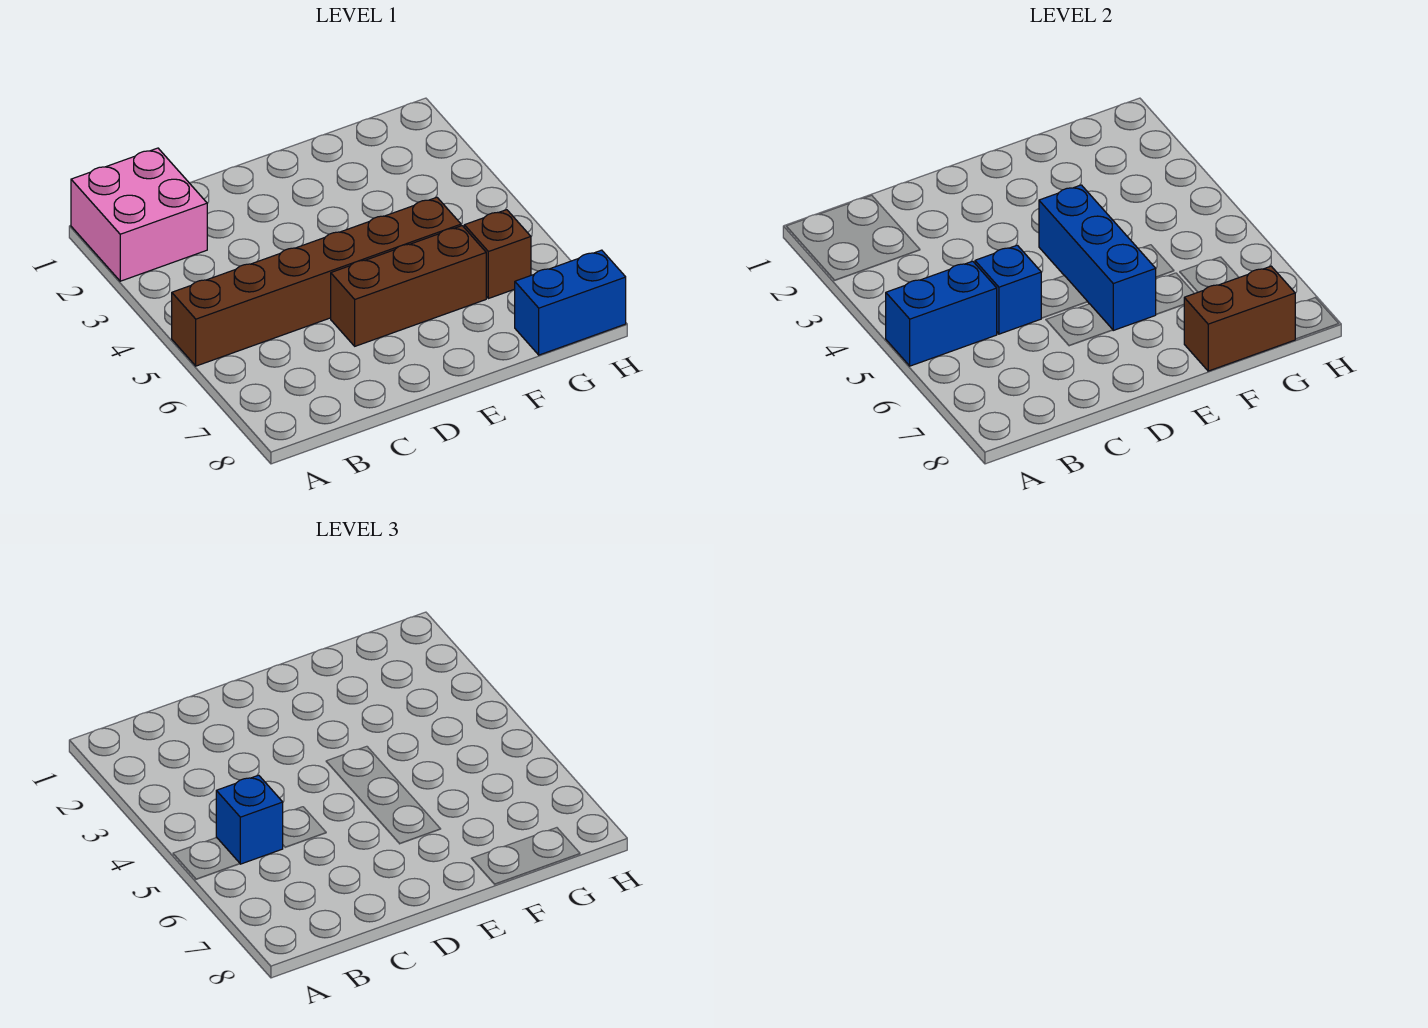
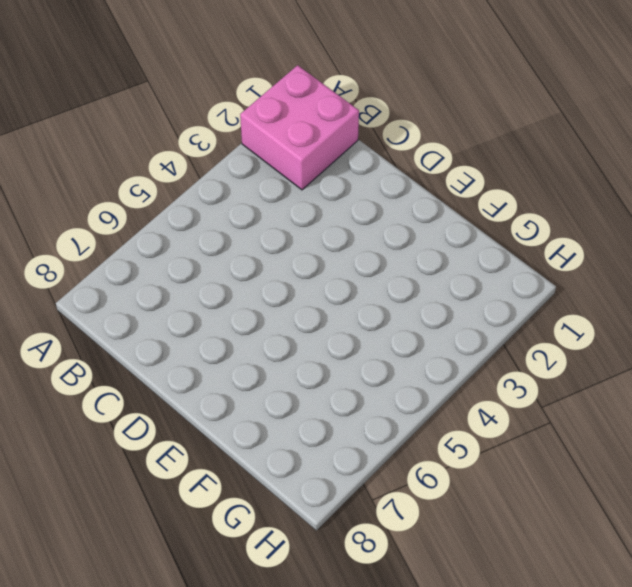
none -> brown 1x6 brick [172,197,461,366]
none -> brown 1x3 brick [331,226,486,346]

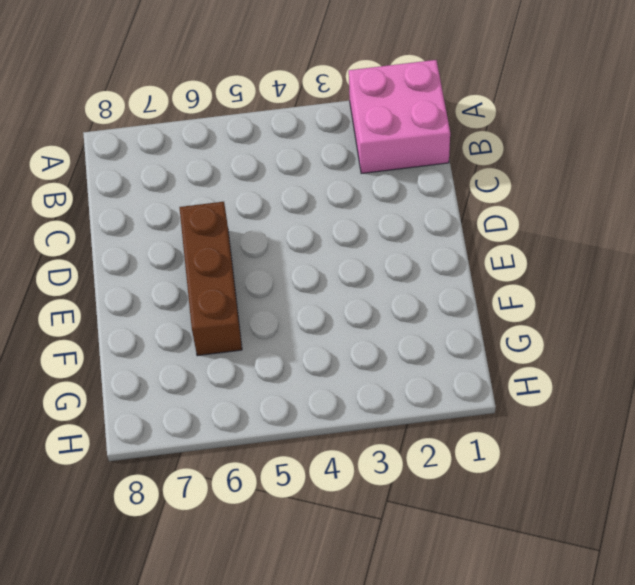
none -> brown 1x6 brick [172,197,461,366]
none -> brown 1x1 brick [464,210,531,299]

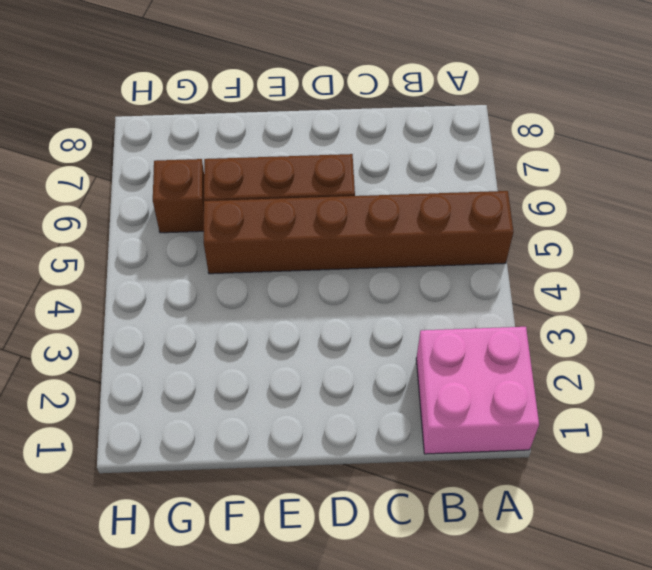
none -> blue 1x2 brick [515,250,626,355]
none -> blue 1x2 brick [886,261,997,366]

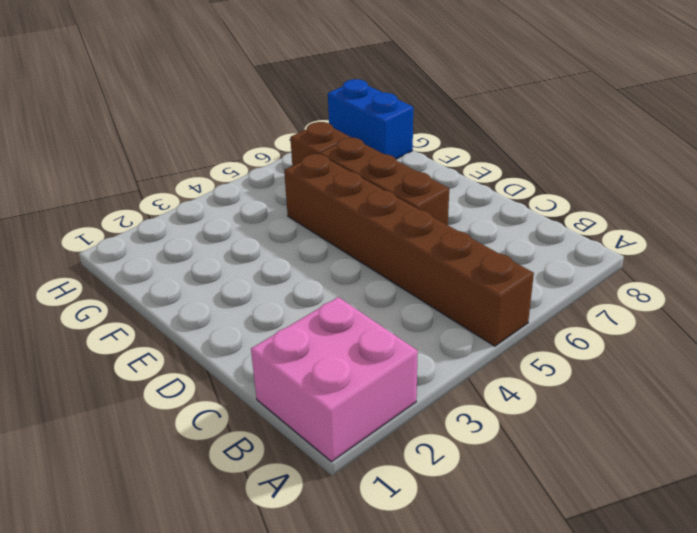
none -> blue 1x2 brick [886,261,997,366]
none -> blue 1x1 brick [975,245,1041,334]

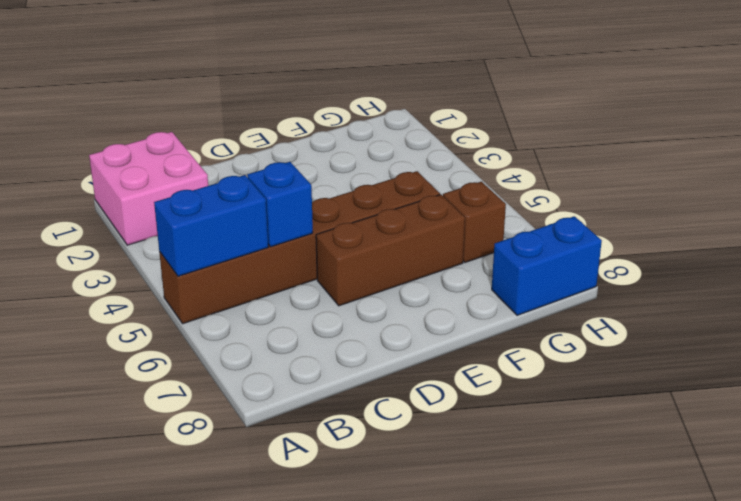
none -> blue 1x3 brick [1039,185,1156,330]
none -> brown 1x2 brick [1184,266,1295,371]

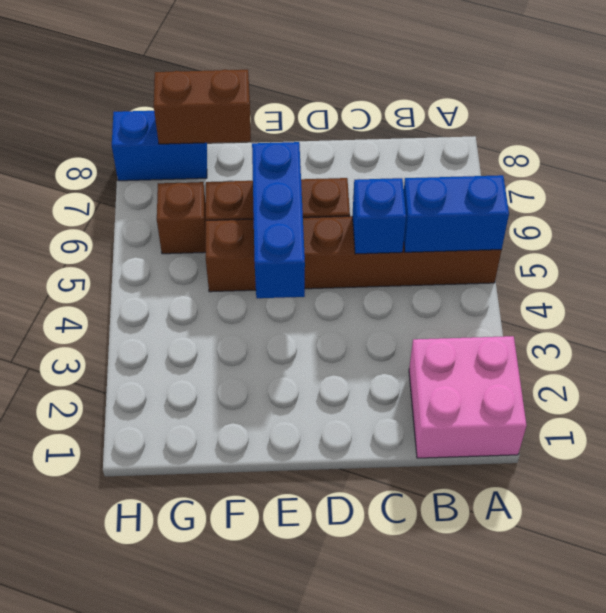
none -> blue 1x1 brick [216,775,283,864]

